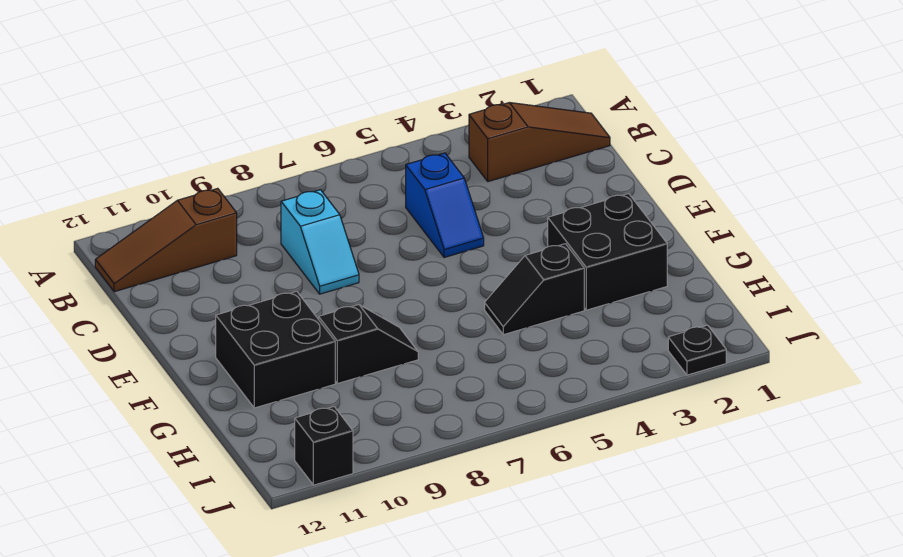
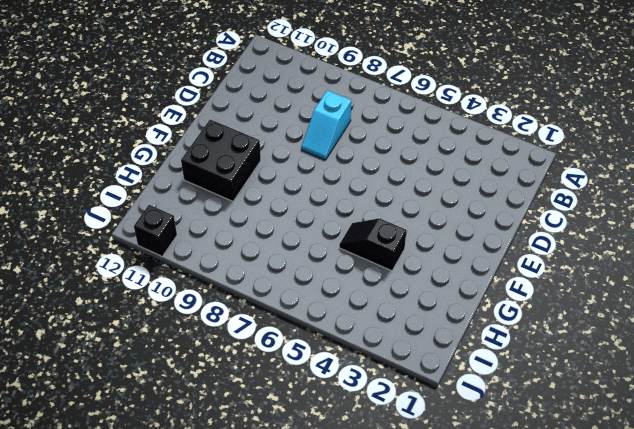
none -> brown 1x3 slope [469,103,610,181]
none -> brown 1x3 slope [95,188,237,292]

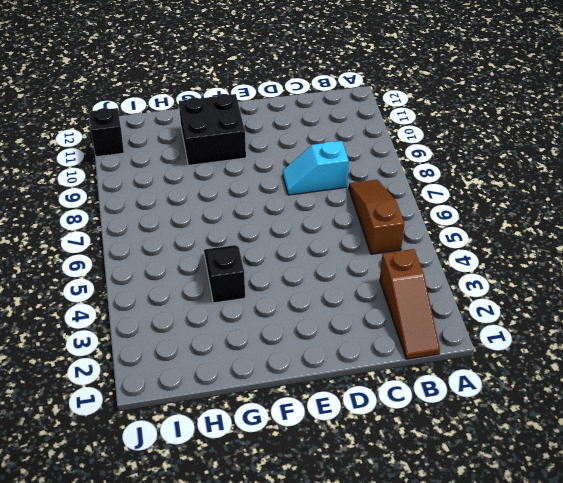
brown 1x3 slope [349,180,405,254] -> brown 1x3 slope moved to [95,188,237,292]
none -> blue 1x2 slope [406,153,484,258]
none -> black 2x2 brick [548,194,667,310]

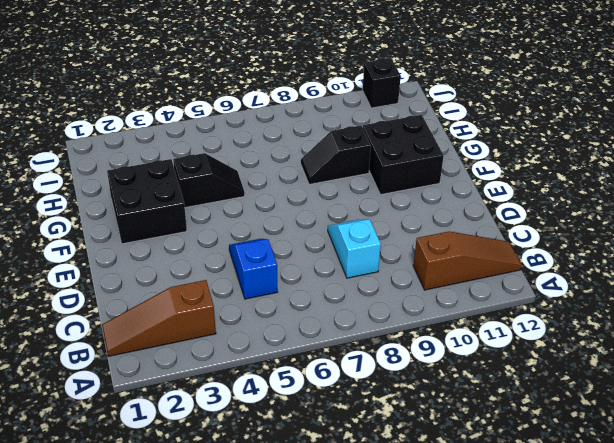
none -> black 1x1 plate [668,325,726,375]

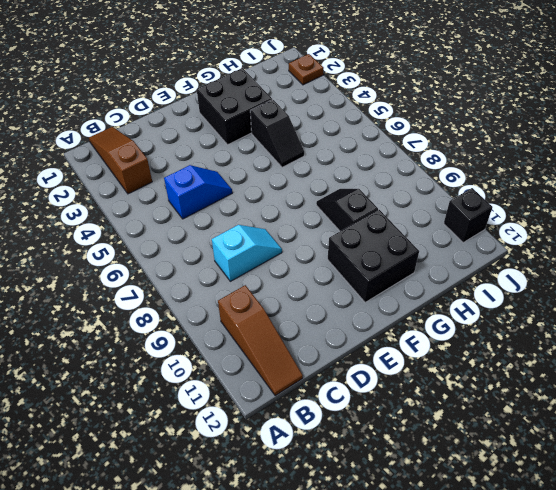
brown 1x1 plate [289,54,324,85] -> black 1x1 plate [668,325,726,375]

